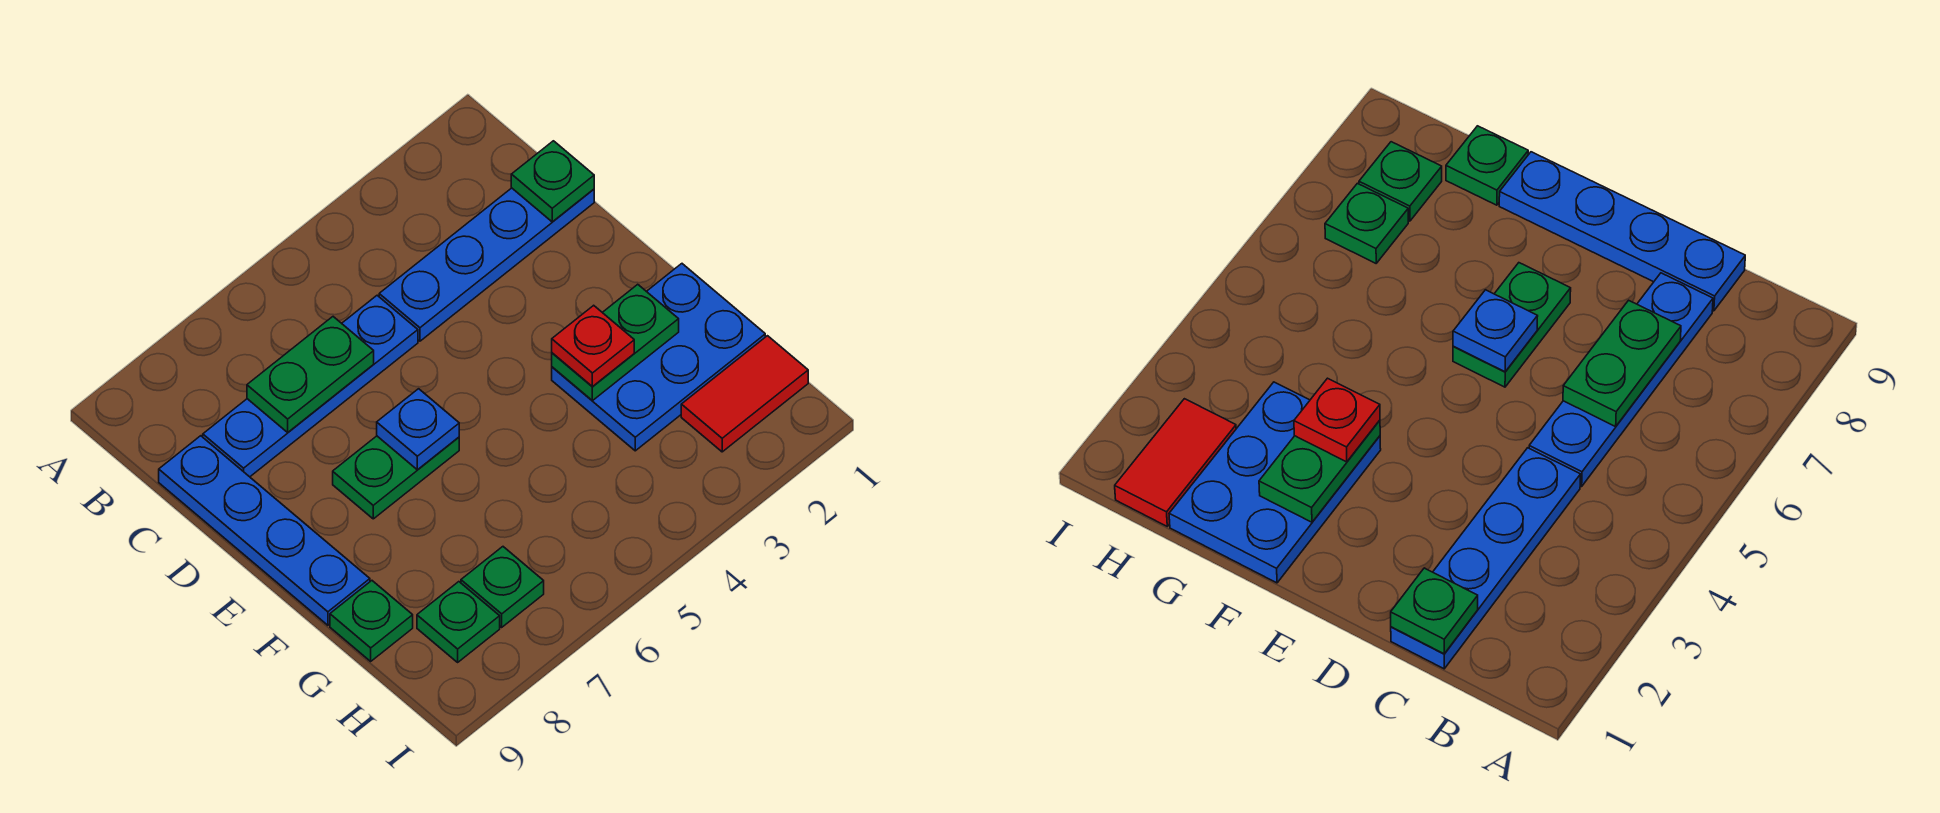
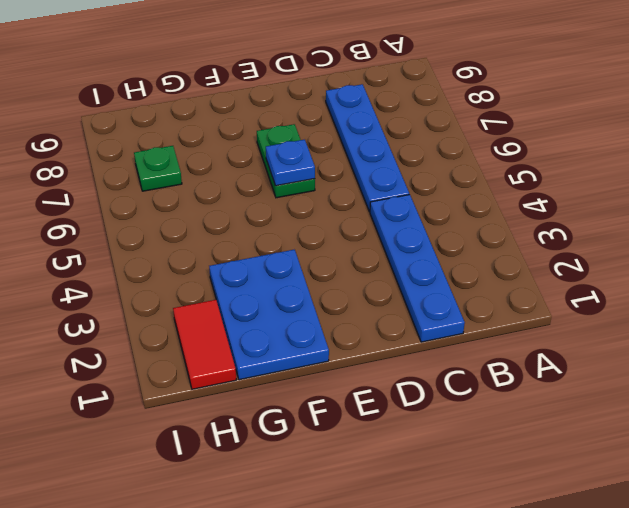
none -> blue 1x4 plate [159,436,370,625]
none -> green 1x1 plate [330,581,413,661]
none -> green 1x1 plate [417,582,500,662]

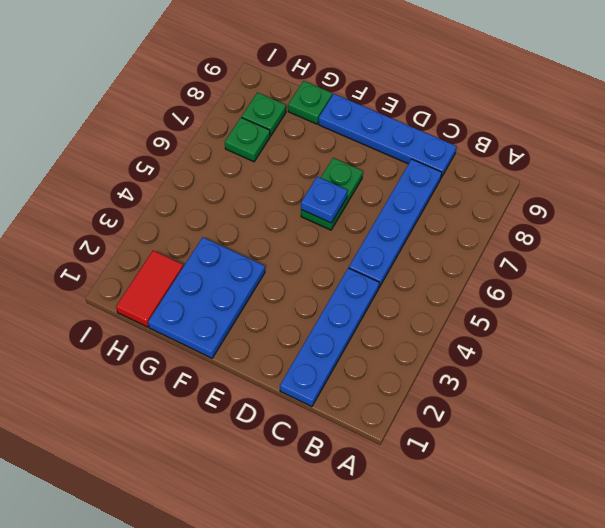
none -> green 1x1 plate [511,141,594,222]
none -> green 1x2 plate [247,317,374,432]
none -> green 1x2 plate [552,284,679,401]

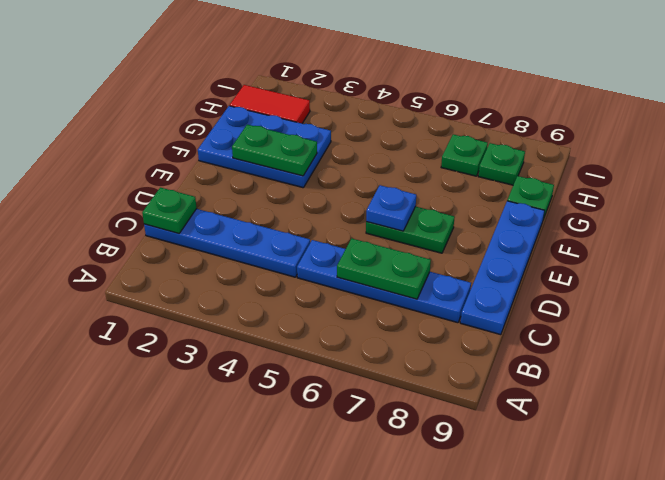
none -> red 1x1 plate [552,305,634,387]

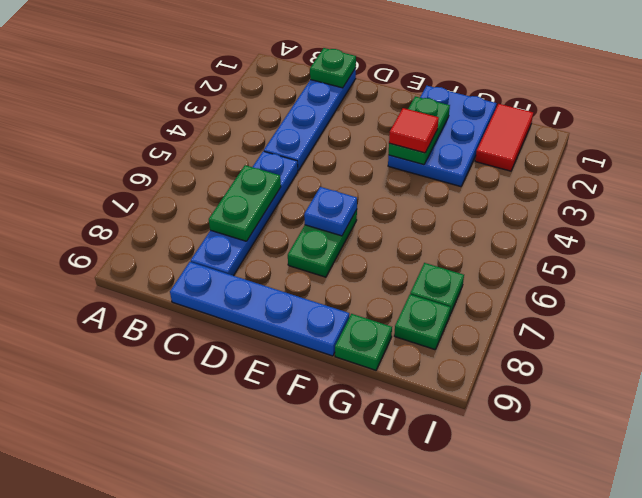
red 1x1 tile [389,108,439,153] -> red 1x1 plate [552,305,634,387]

